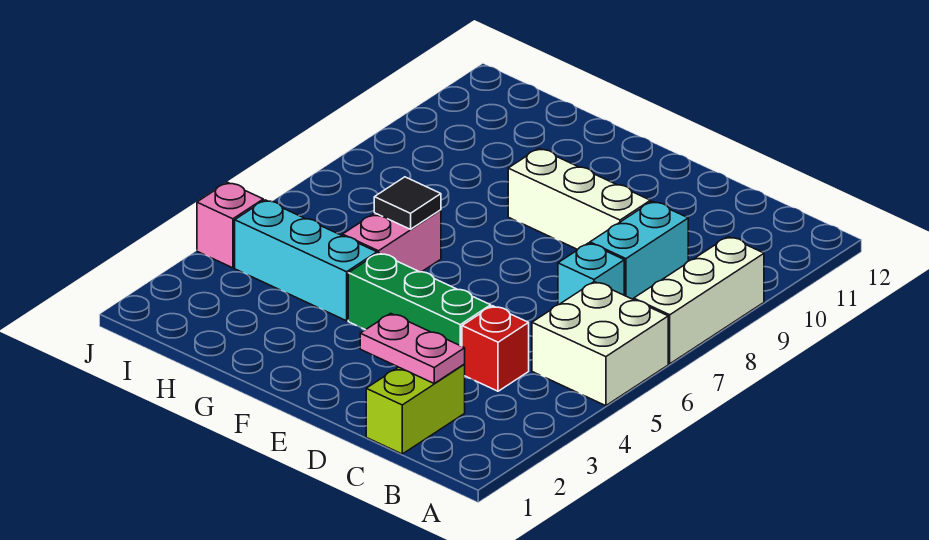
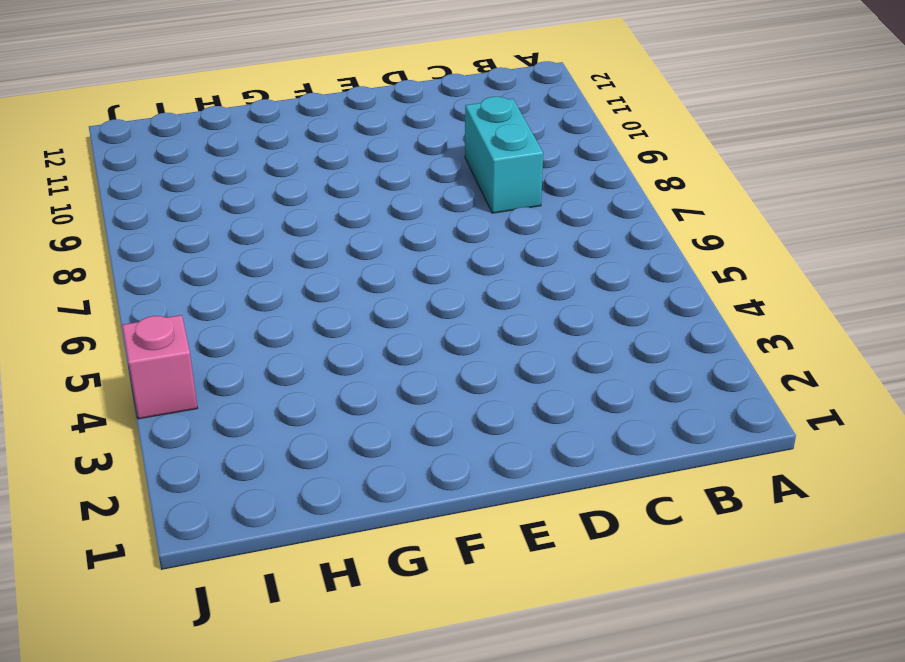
none -> white 2x2 brick [532,282,668,406]
none -> white 1x3 brick [634,237,764,364]
none -> lime 1x2 brick [366,365,465,454]

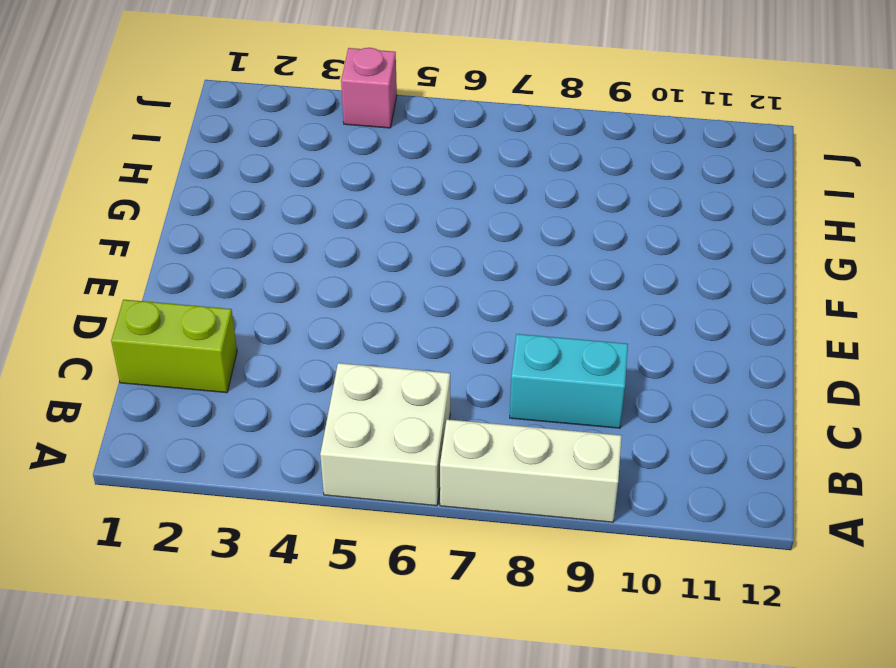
none -> red 1x1 brick [462,306,529,391]
none -> cyan 1x1 brick [558,243,624,305]
none -> green 1x3 brick [348,253,491,346]

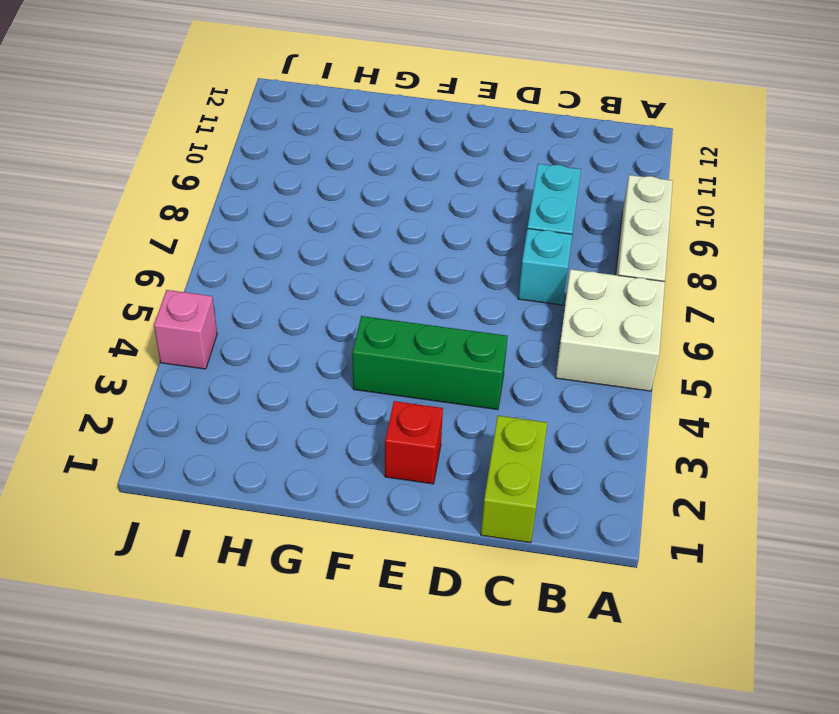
red 1x1 brick [385,401,443,484] -> red 1x1 brick moved to [462,306,529,391]
none -> white 1x3 brick [508,148,650,249]
none -> cyan 1x3 brick [235,200,377,321]
none -> pink 1x2 brick [342,210,441,272]

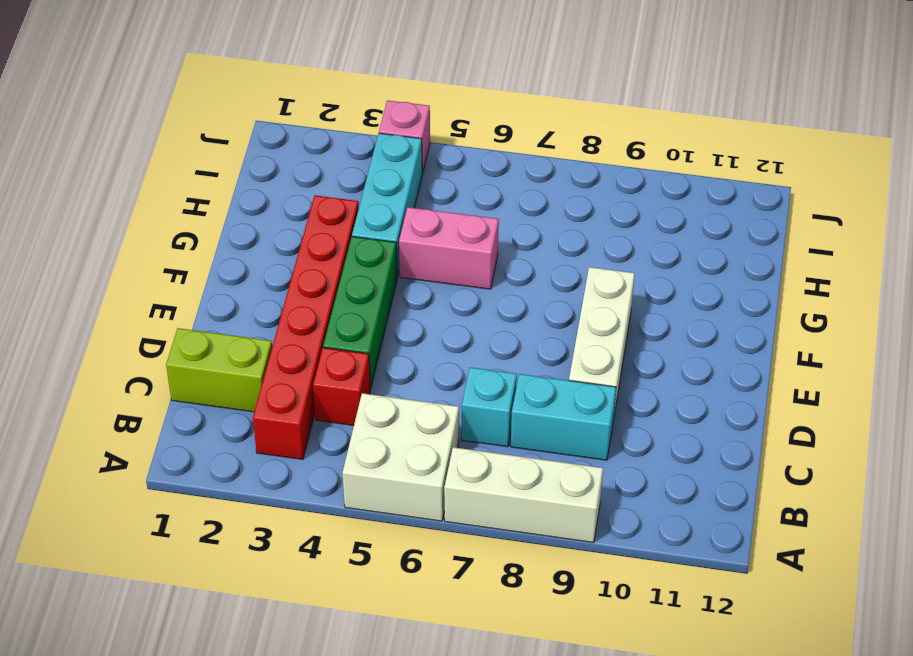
red 1x6 brick [253,195,359,459] -> none
none -> pink 1x2 plate [360,313,465,384]
none -> black 1x1 tile [374,177,441,229]

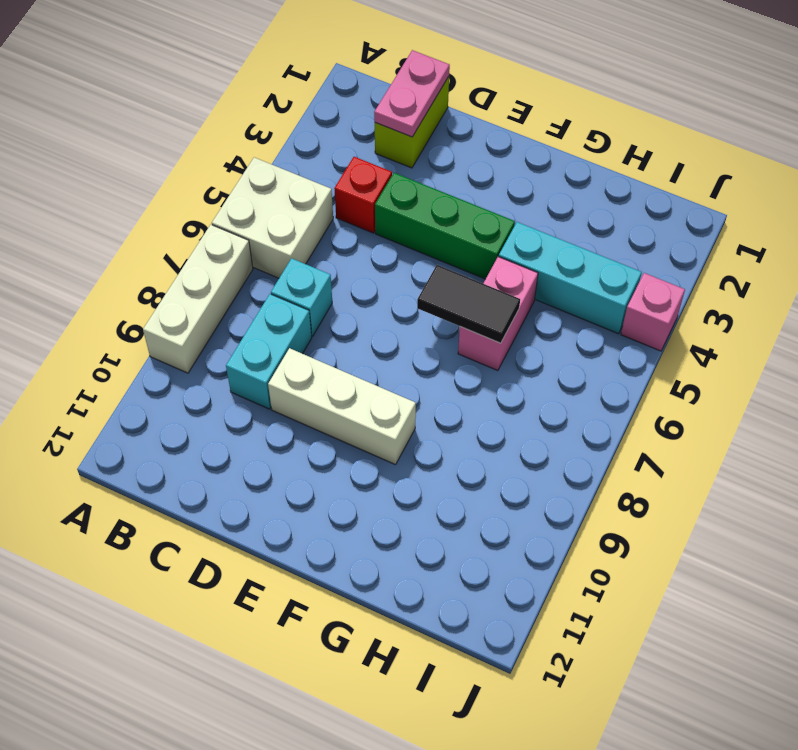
pink 1x2 plate [374,50,450,137] -> pink 1x2 plate turned to [360,313,465,384]
black 1x2 tile [417,265,520,343] -> black 1x1 tile [374,177,441,229]

